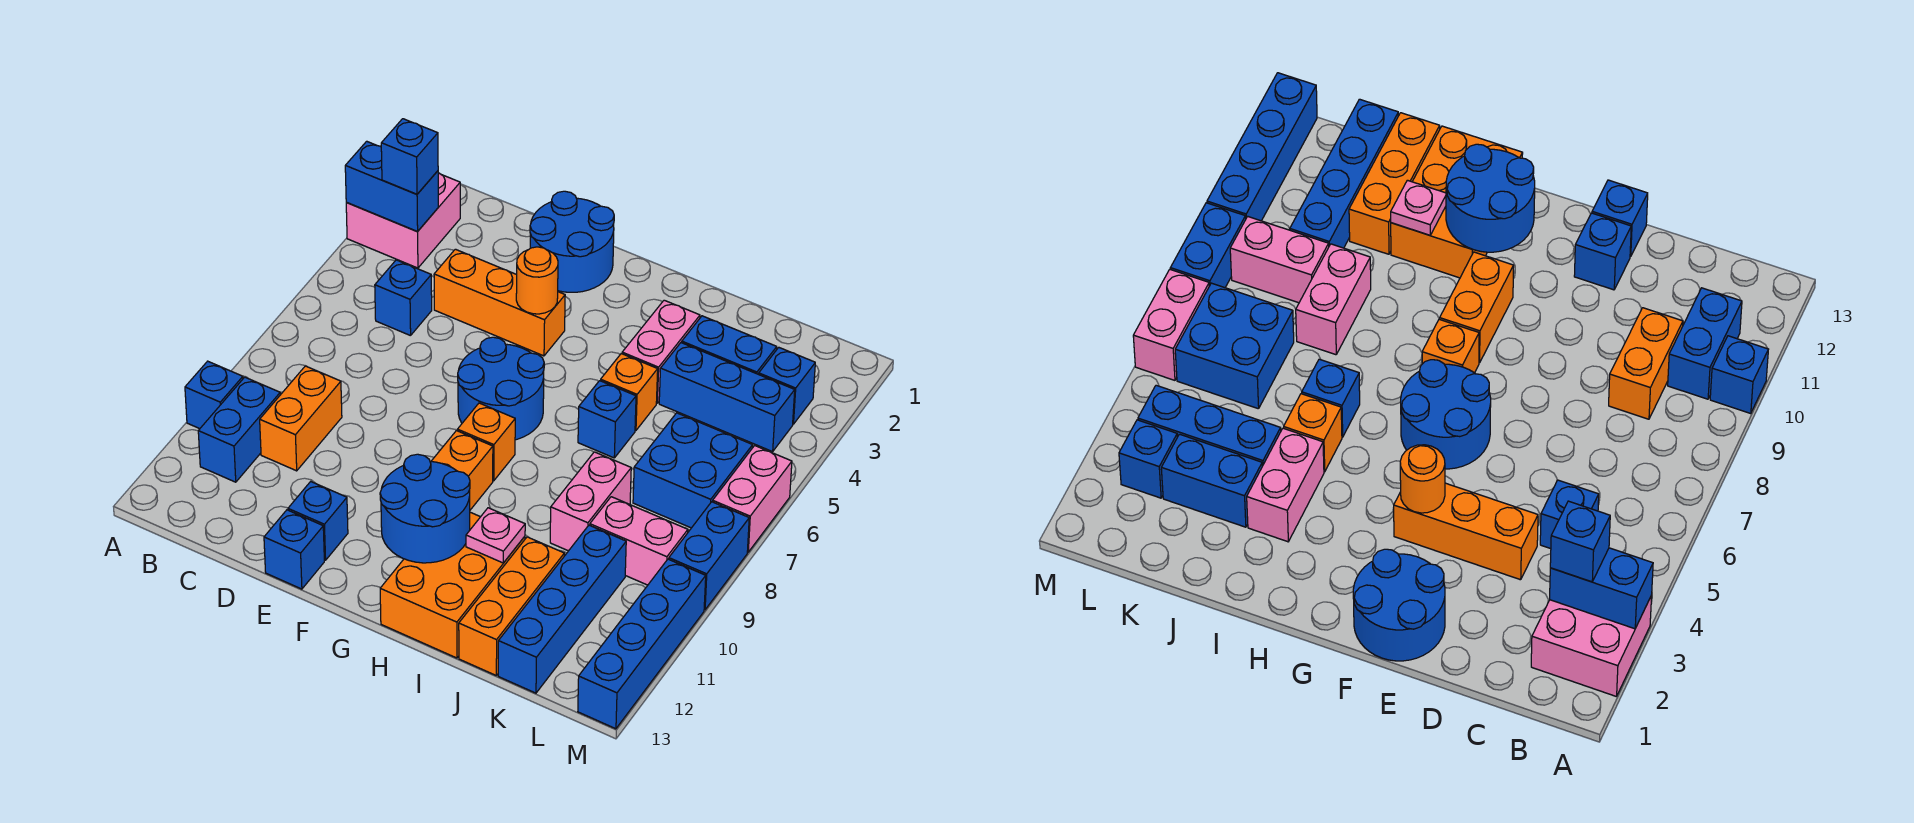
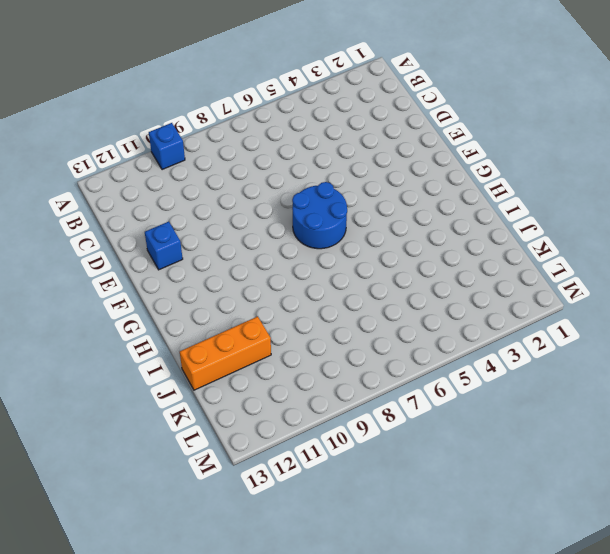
none -> pink 2x2 brick [346,173,460,268]
none -> blue 1x2 brick [198,377,280,482]
none -> blue 1x1 brick [375,260,432,336]
none -> orange 1x2 brick [260,366,342,471]

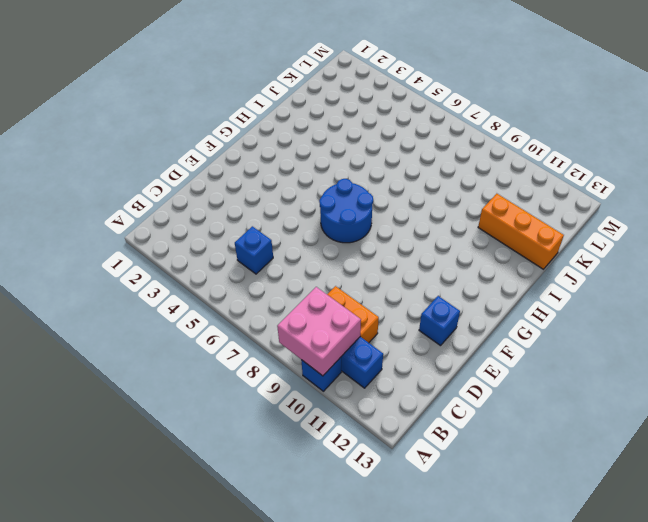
pink 2x2 brick [277,287,361,376] -> pink 2x2 brick moved to [346,173,460,268]
none -> orange 1x3 brick [434,249,565,356]
none -> blue 2x2 round brick [530,191,614,292]
none -> blue 1x1 brick [264,510,324,589]
none -> orange 1x1 brick [457,403,515,481]

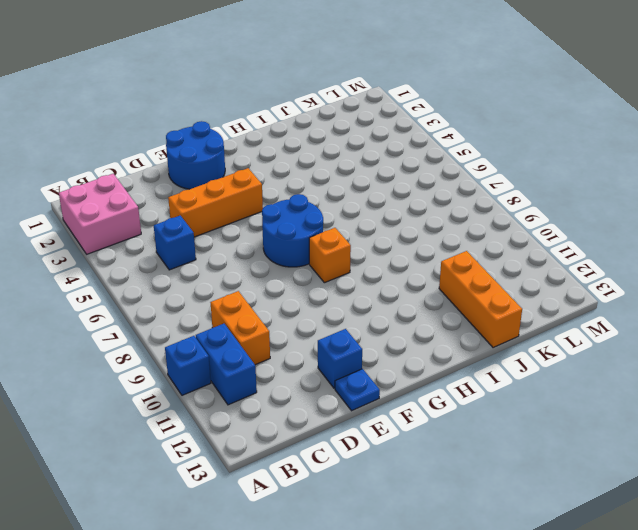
blue 1x1 plate [335,369,380,411] -> blue 1x1 brick [264,510,324,589]
none -> orange 1x2 brick [431,431,493,510]
none -> orange 2x3 brick [380,512,525,658]
none -> pink 1x2 brick [622,300,700,403]
none -> orange 1x1 brick [601,354,658,431]

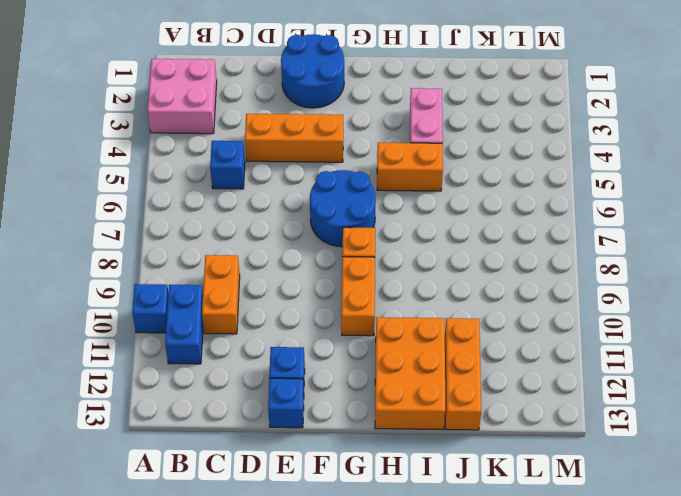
orange 1x2 brick [377,143,443,191] -> orange 1x1 brick [601,354,658,431]
none -> blue 1x1 brick [578,381,636,458]
none -> blue 1x2 brick [682,316,777,374]
none -> blue 1x3 brick [659,343,795,452]
none -> pink 1x2 brick [550,452,631,551]

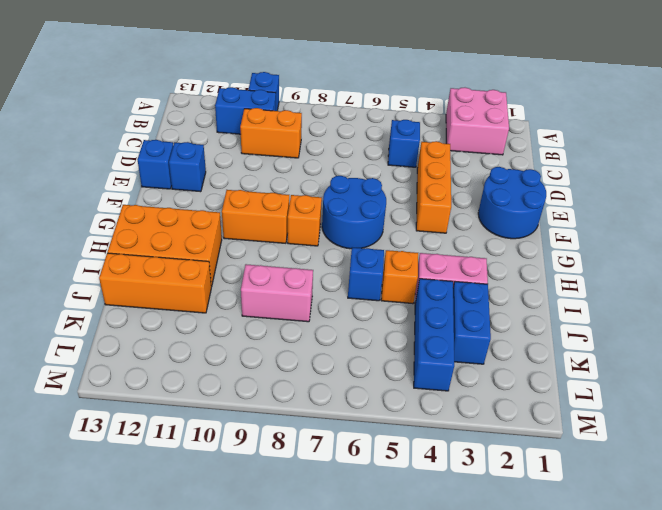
none -> blue 2x2 brick [633,413,753,528]
none -> pink 1x2 brick [590,497,688,585]
none -> blue 1x4 brick [498,525,626,693]
none -> blue 1x1 brick [759,347,815,424]

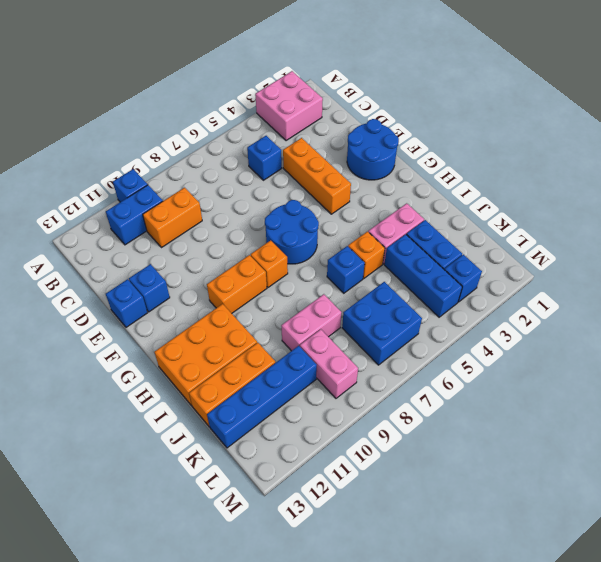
none -> pink 1x2 brick [713,446,792,552]
none -> blue 1x2 brick [669,502,749,610]
none -> blue 1x4 brick [578,559,706,729]
none -> blue 1x2 brick [345,141,438,232]

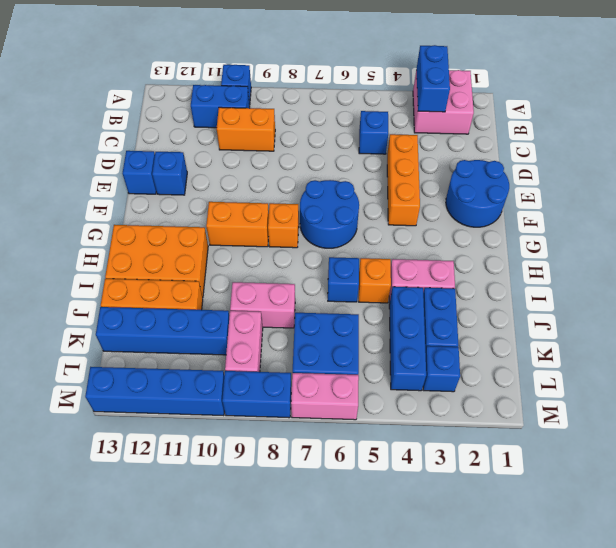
none -> orange 1x1 round brick [516,247,558,314]
none -> blue 2x2 round brick [380,454,470,563]
none -> pink 1x1 plate [466,508,525,563]
none -> blue 1x1 brick [381,119,438,194]

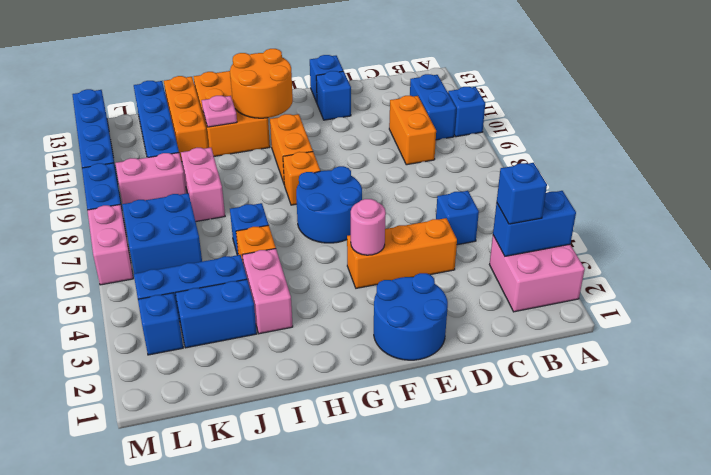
pink 1x1 round brick [351,199,386,255] -> orange 1x1 round brick [516,247,558,314]
orange 2x2 round brick [230,49,293,118] -> blue 2x2 round brick [380,454,470,563]

